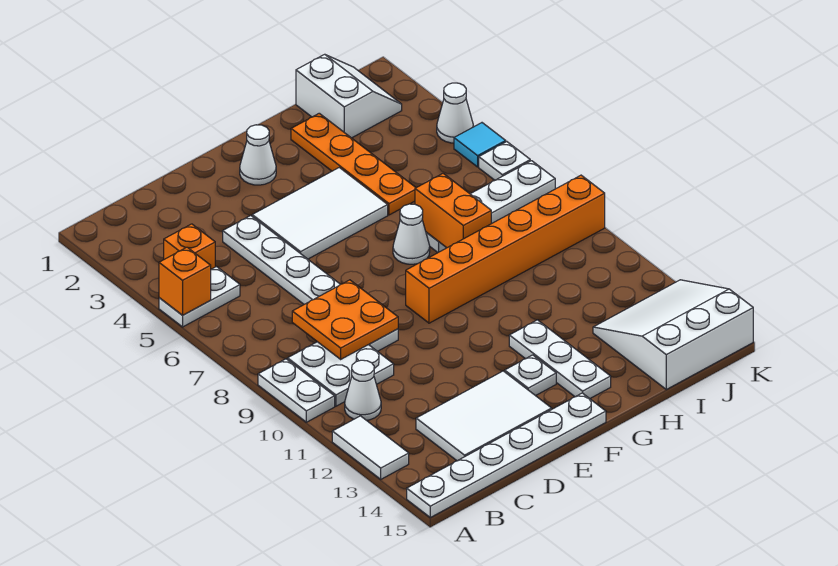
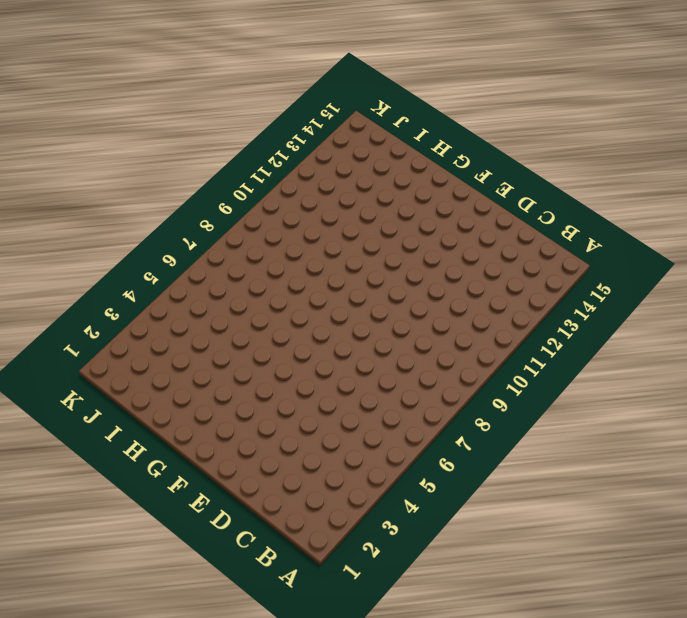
none -> white 1x2 plate [159,267,240,327]
none -> white 1x2 plate [258,359,335,422]
none -> white 1x2 tile [332,416,409,479]

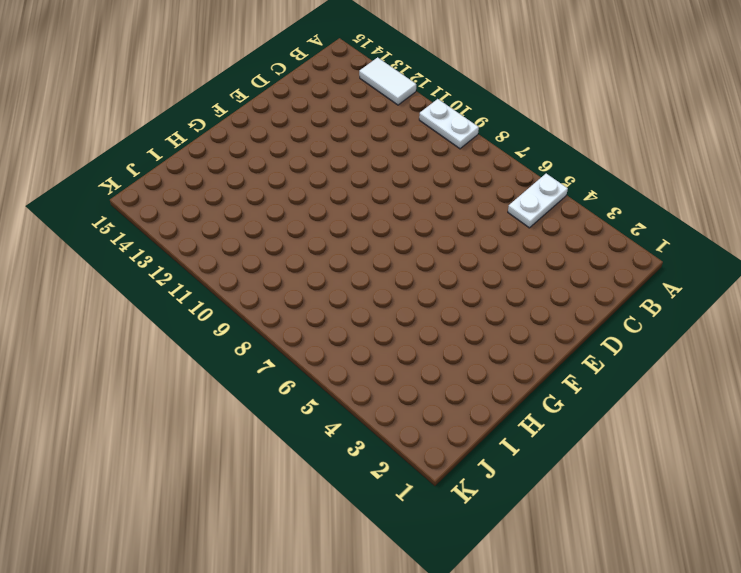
none -> white 1x6 plate [407,393,606,517]
none -> orange 1x1 brick [164,224,215,269]
none -> white 2x2 plate [288,342,394,406]

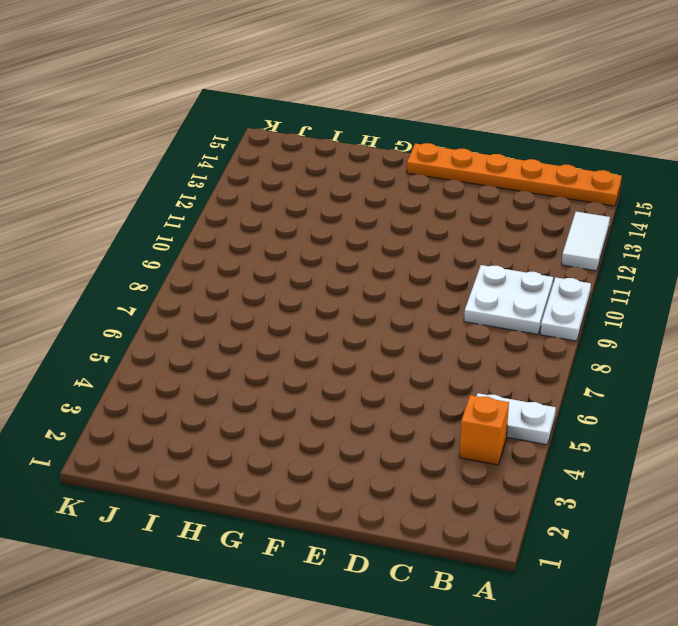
orange 1x6 plate [407,143,622,206] -> white 1x6 plate [407,393,606,517]
none -> white 1x1 cone [345,360,381,420]
none -> white 2x3 tile [416,371,552,461]
none -> white 1x6 plate [223,215,398,351]

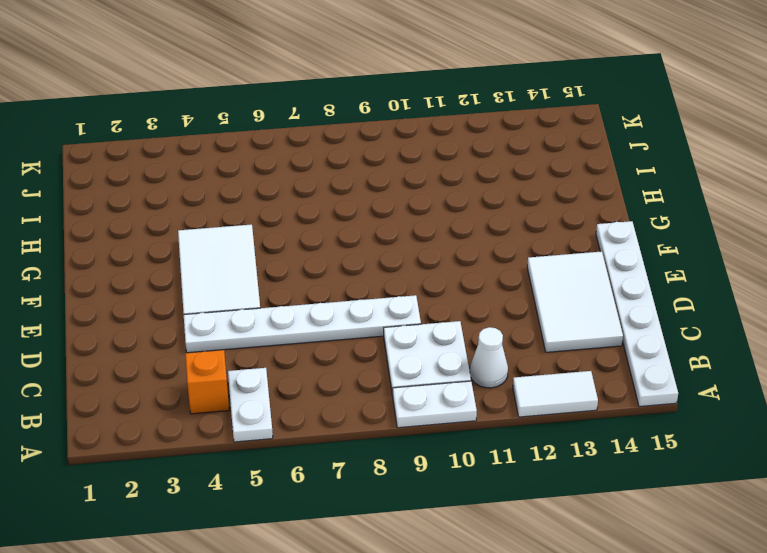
none -> white 1x1 cone [240,125,276,185]
none -> orange 1x6 brick [406,175,605,323]
none -> white 1x1 plate [505,355,556,396]

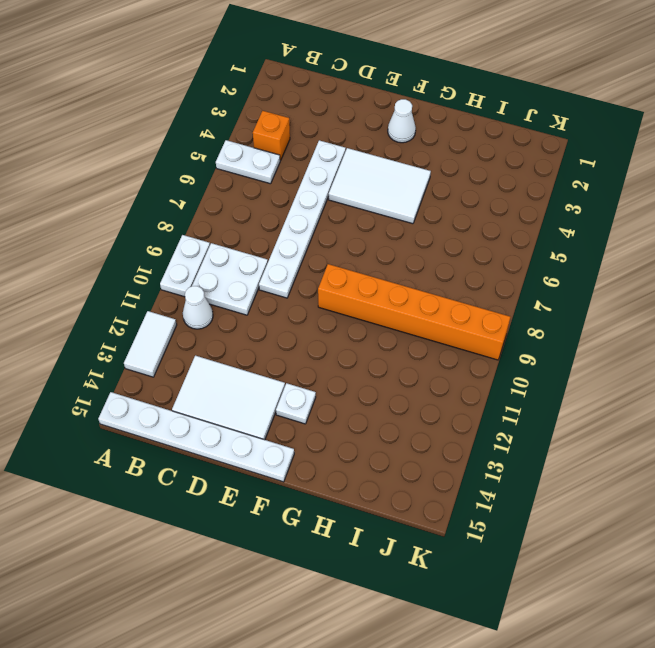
none -> white 1x1 cone [393,204,430,264]
none -> white 1x3 plate [509,320,611,399]
none -> orange 1x4 plate [291,113,416,215]

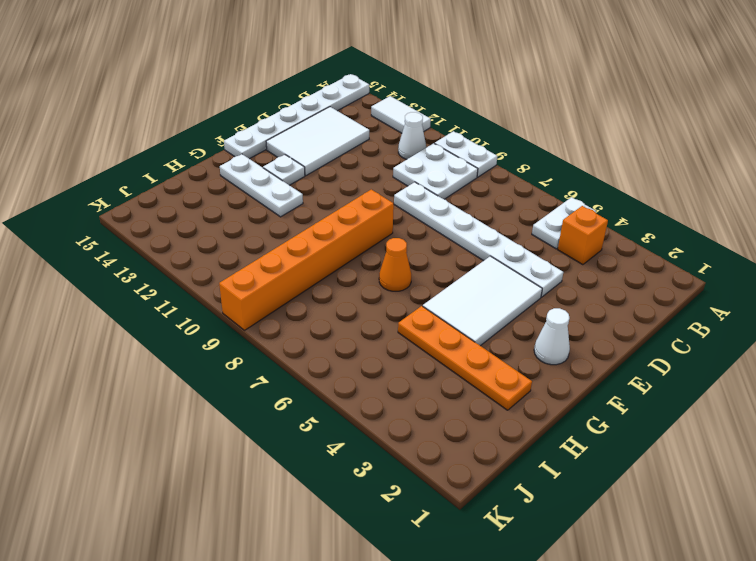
orange 1x1 cone [379,238,411,291] -> white 1x1 cone [393,204,430,264]
none -> white 1x4 plate [426,161,555,252]
none -> white 2x2 slope [296,54,402,138]
none -> white 3x3 slope [593,280,753,389]

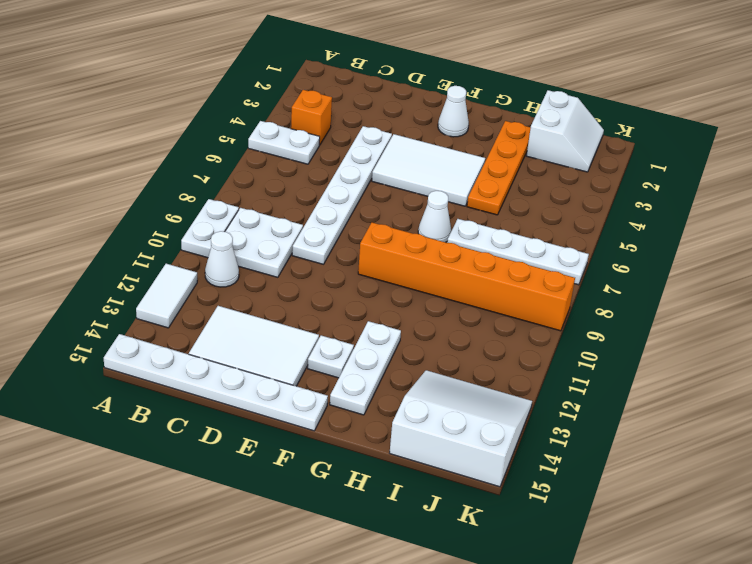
none -> white 1x1 cone [437,83,473,143]
none -> cyan 1x1 tile [454,123,506,167]
none -> white 1x1 plate [479,142,530,180]

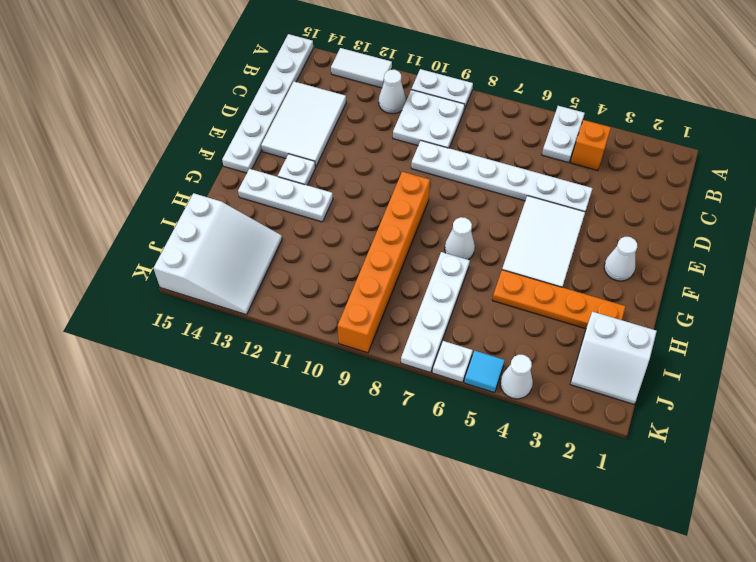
none -> orange 1x1 brick [159,247,211,315]
none -> orange 2x2 plate [292,280,398,359]
none -> orange 1x2 brick [415,174,491,248]

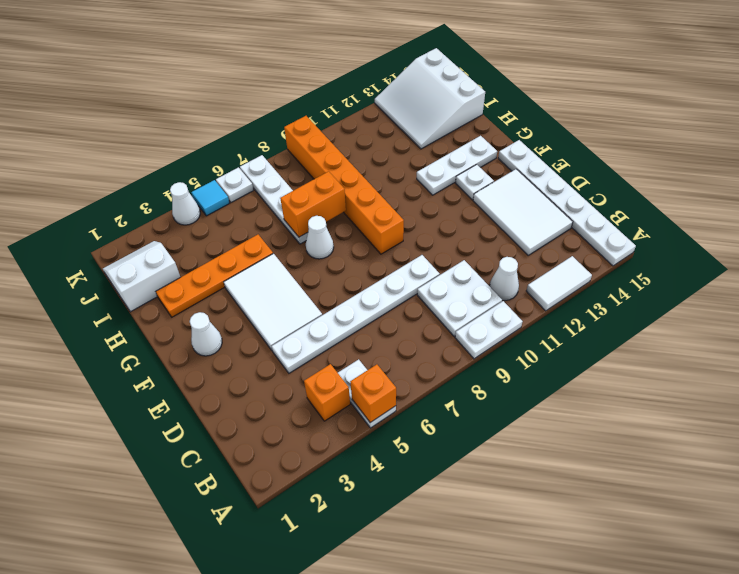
none -> orange 2x2 plate [292,280,398,359]

